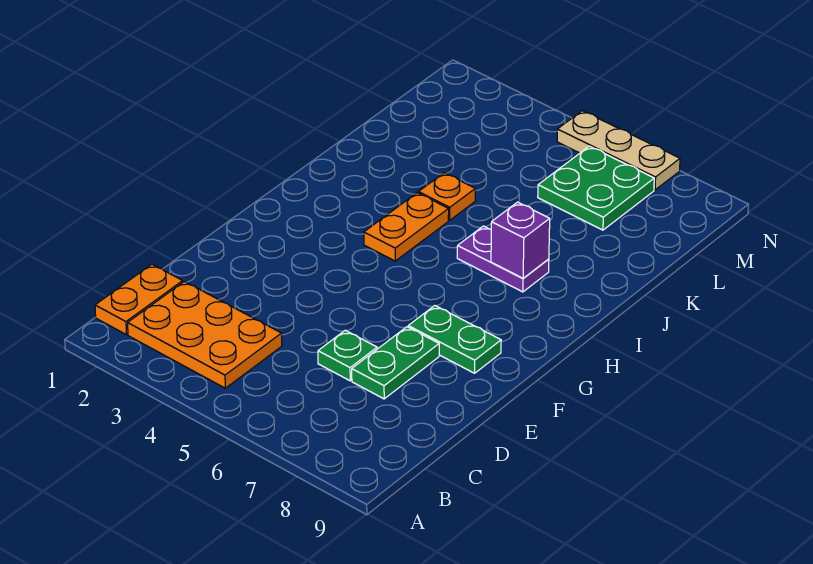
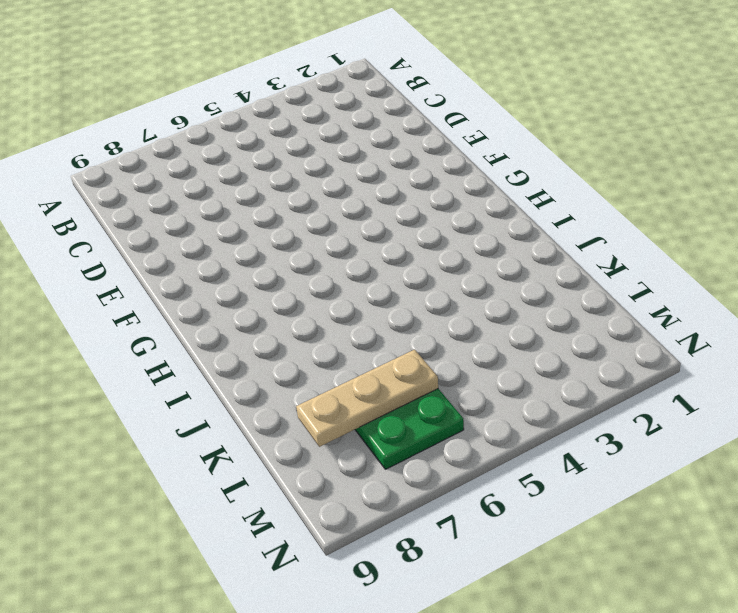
tan 1x3 plate [296,350,438,447] -> tan 1x3 plate moved to [557,111,680,190]
none -> orange 1x2 plate [95,264,183,335]
none -> orange 2x3 plate [128,282,282,388]

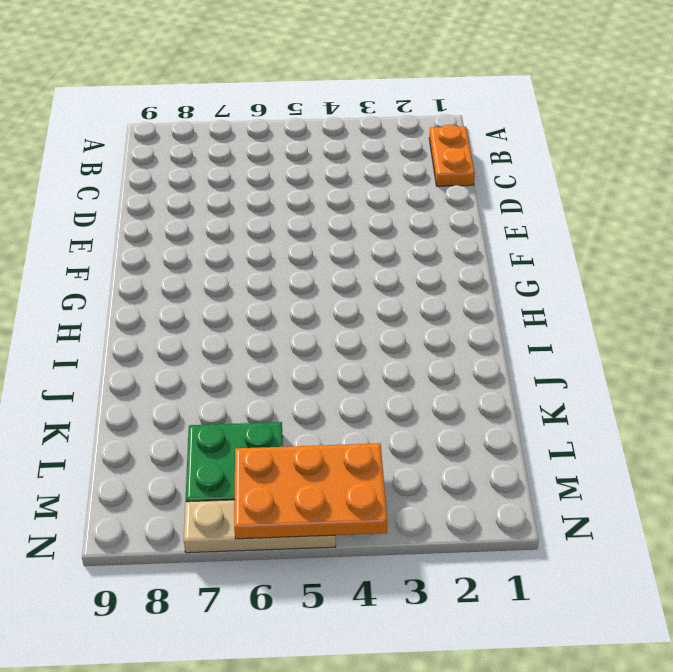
orange 2x3 plate [234,443,387,539] -> orange 2x3 plate moved to [128,282,282,388]
none -> green 1x1 plate [318,330,377,381]
none -> green 1x2 plate [352,327,439,399]

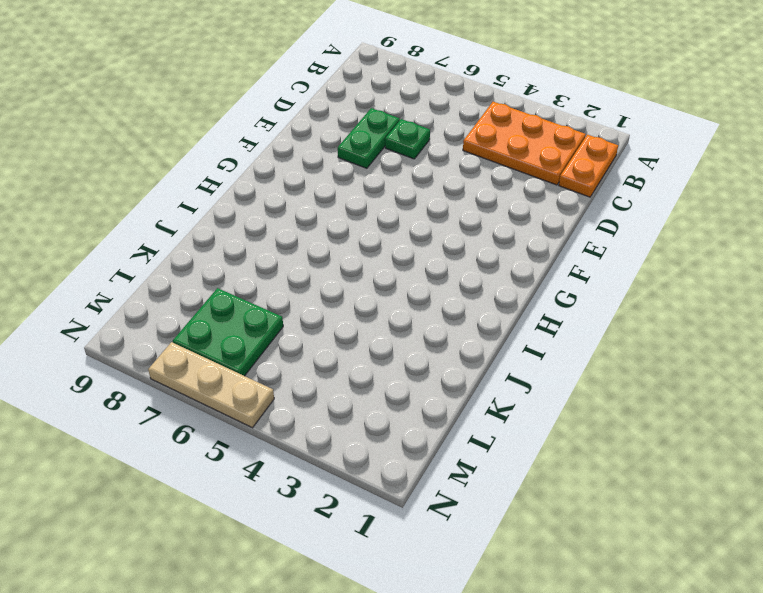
none -> green 1x2 plate [408,306,501,373]
none -> orange 1x2 plate [364,193,449,261]

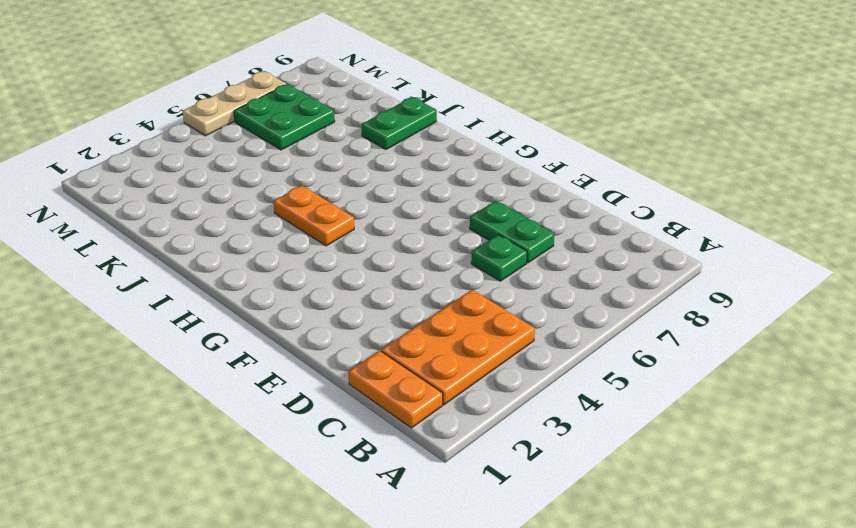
green 1x2 plate [361,97,437,149] -> green 1x2 plate moved to [408,306,501,373]
none -> purple 1x2 plate [457,226,549,292]
none -> orange 1x1 plate [418,173,475,220]

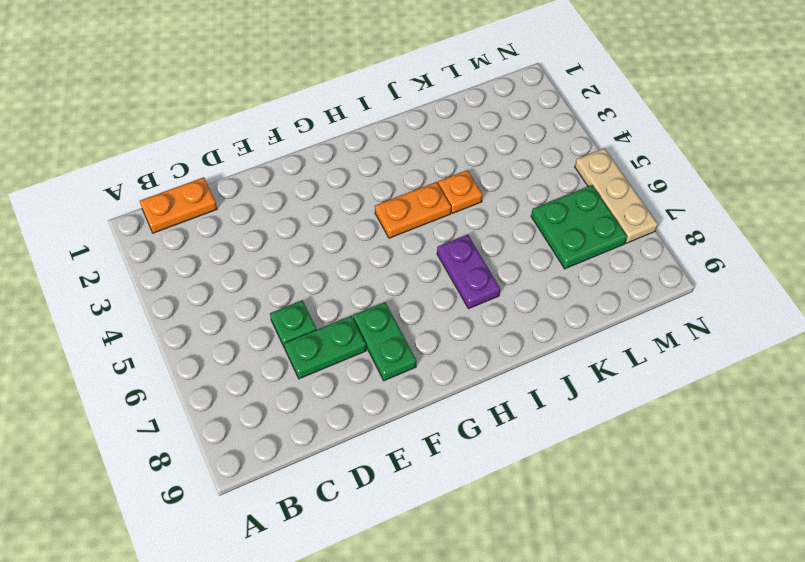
none -> orange 2x3 plate [128,282,282,388]
none -> purple 1x1 brick [491,202,550,278]

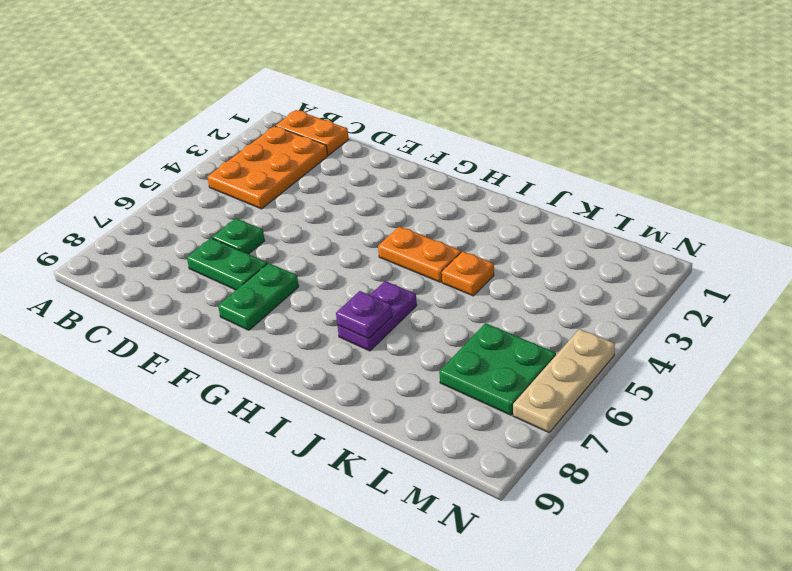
purple 1x1 plate [336,291,392,339] -> purple 1x1 brick [491,202,550,278]

